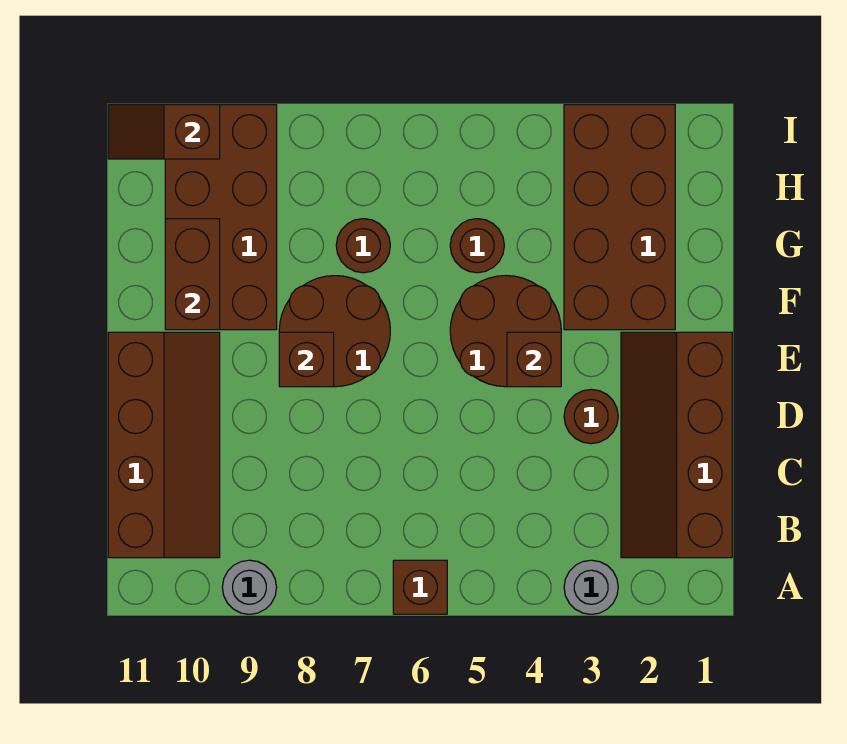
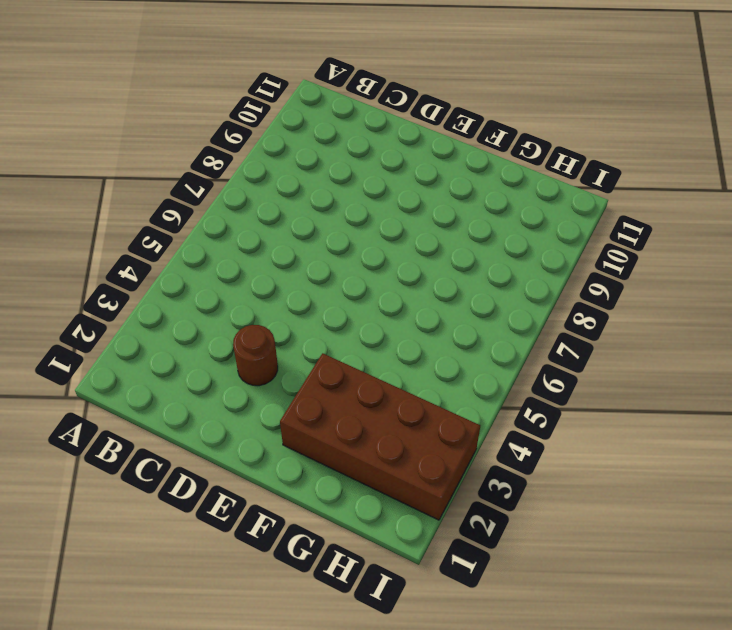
none -> grey 1x1 round brick [564,560,618,614]
none -> brown 1x1 brick [393,560,447,614]
none -> grey 1x1 round brick [222,560,277,614]

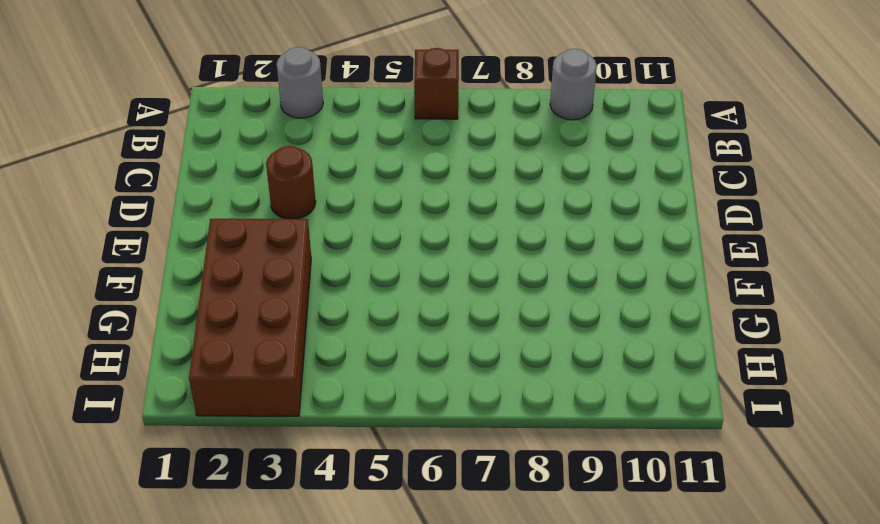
none -> brown 2x4 slope [621,332,732,558]
none -> brown 2x4 slope [108,332,220,558]
none -> brown 2x2 round brick [450,276,561,387]

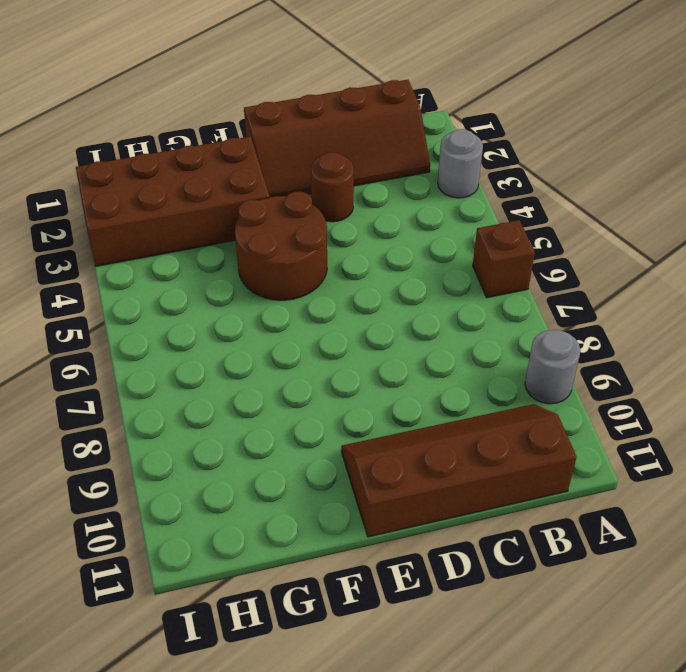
none -> brown 2x2 round brick [279,276,390,387]
none -> brown 2x4 brick [165,105,277,330]
none -> brown 1x1 round brick [450,219,504,273]

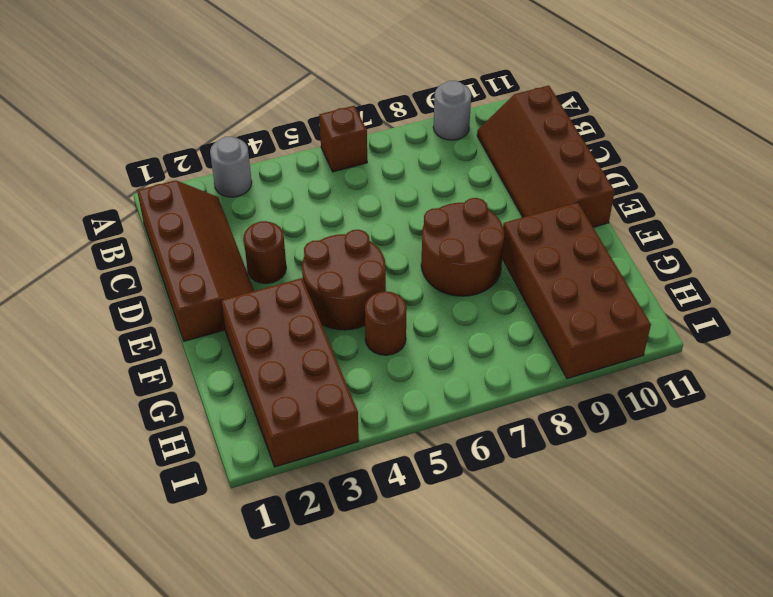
none -> brown 1x1 round brick [336,219,390,273]
none -> brown 1x1 brick [507,332,561,387]
none -> brown 1x1 brick [279,332,334,387]

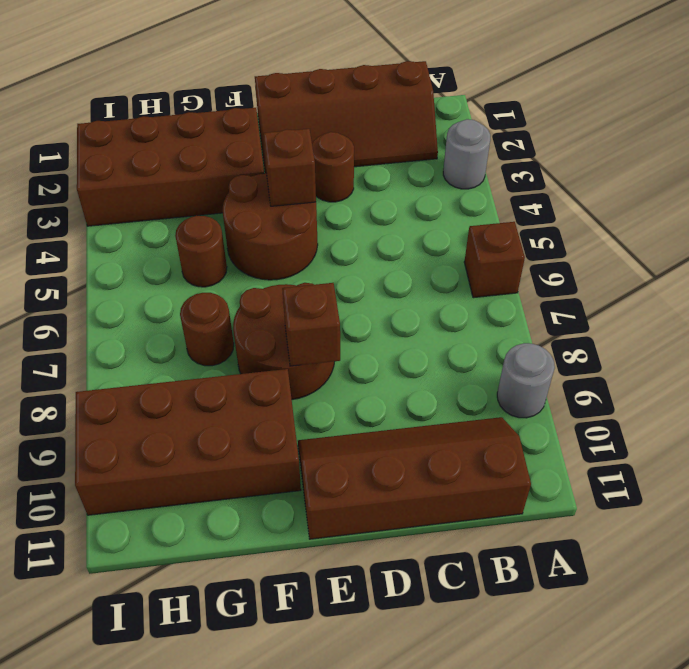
none -> brown 1x2 brick [165,219,220,330]
none -> brown 1x2 slope [108,105,220,159]

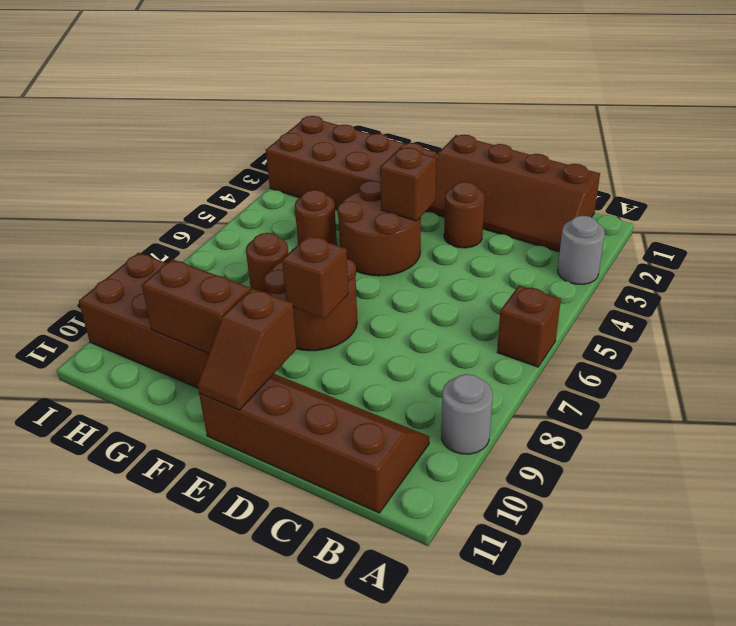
brown 1x2 slope [198,288,297,410] -> brown 1x2 slope moved to [108,105,220,159]

